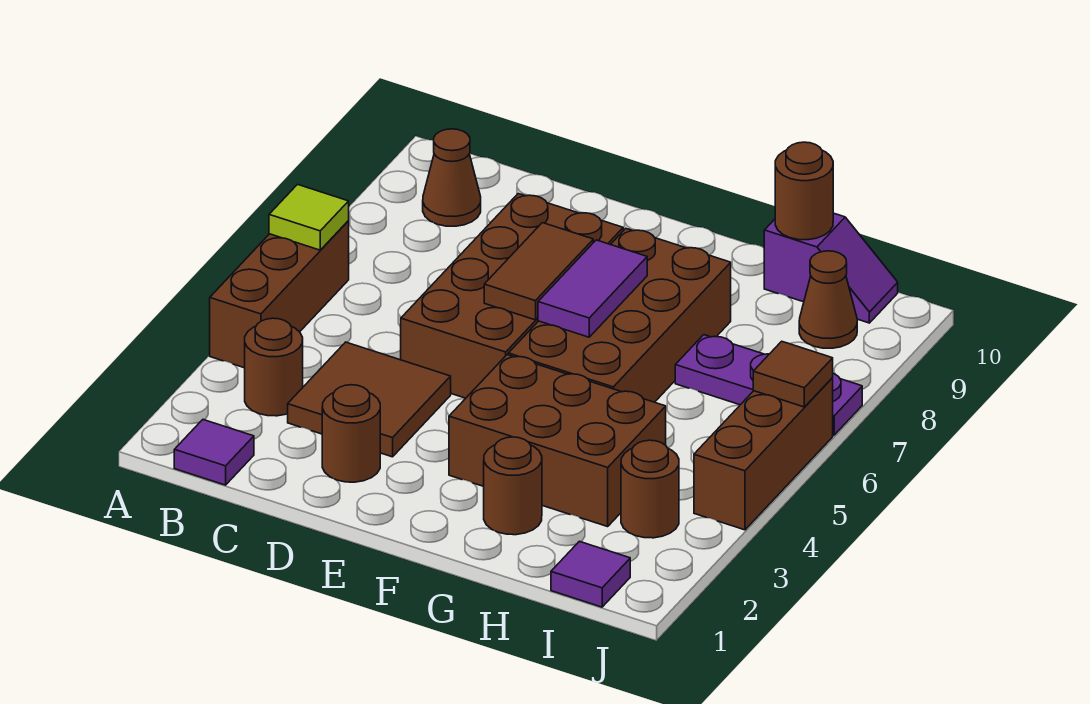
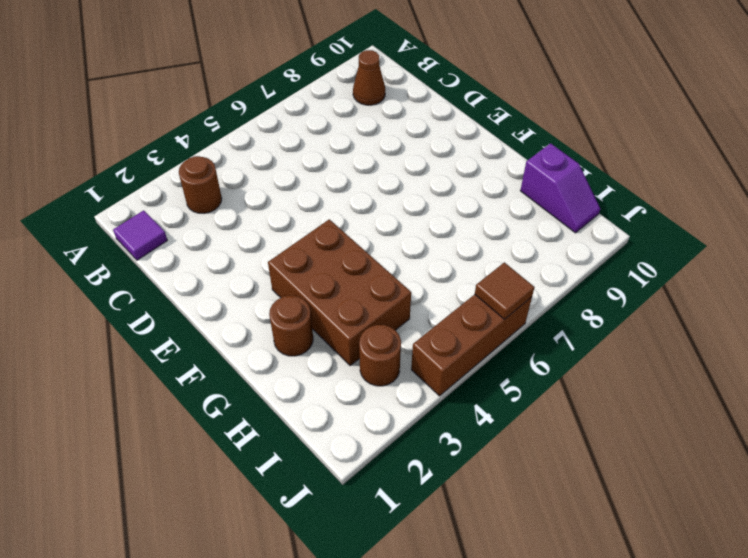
none -> brown 1x3 brick [210,221,349,368]
none -> brown 2x2 tile [288,342,451,457]
none -> brown 1x1 round brick [322,385,380,482]

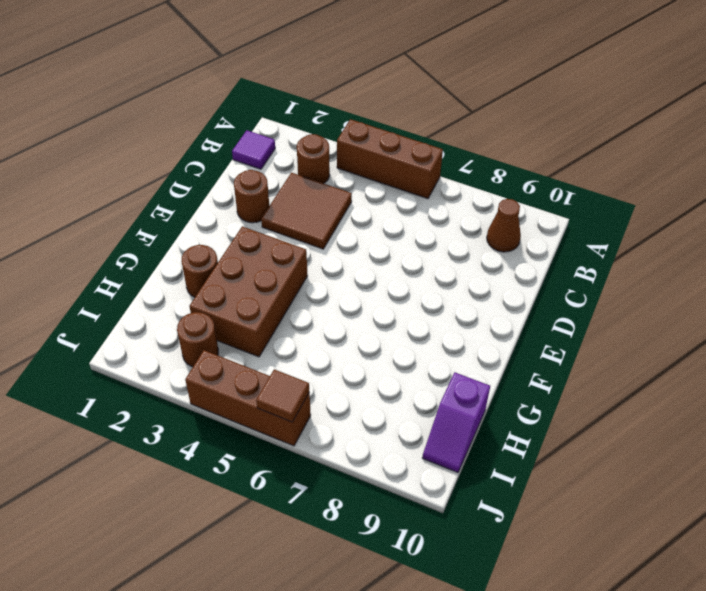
none -> brown 2x4 brick [401,194,623,398]
none -> brown 2x4 brick [508,229,731,402]
none -> purple 1x3 plate [675,335,862,435]

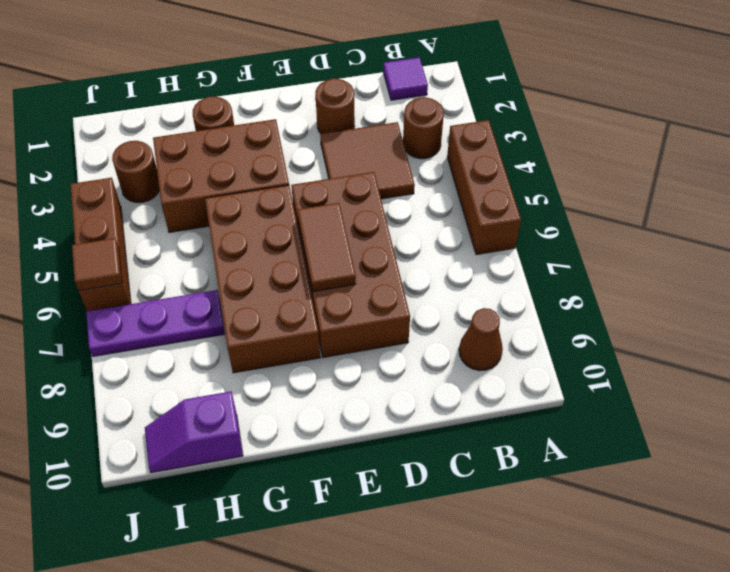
none -> purple 1x1 tile [551,541,630,607]
none -> brown 1x1 cone [799,251,857,348]
none -> lime 1x1 tile [269,185,349,250]

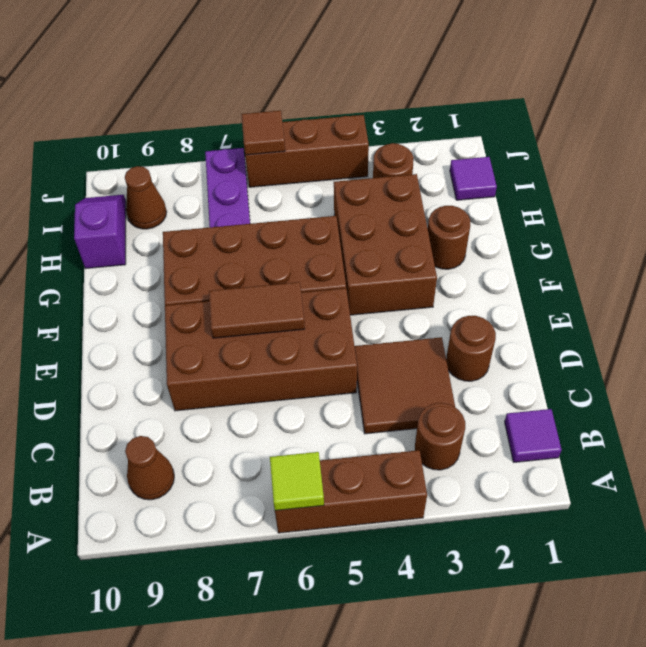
none -> purple 1x2 tile [538,240,647,337]
none -> brown 1x1 round brick [775,142,833,240]

